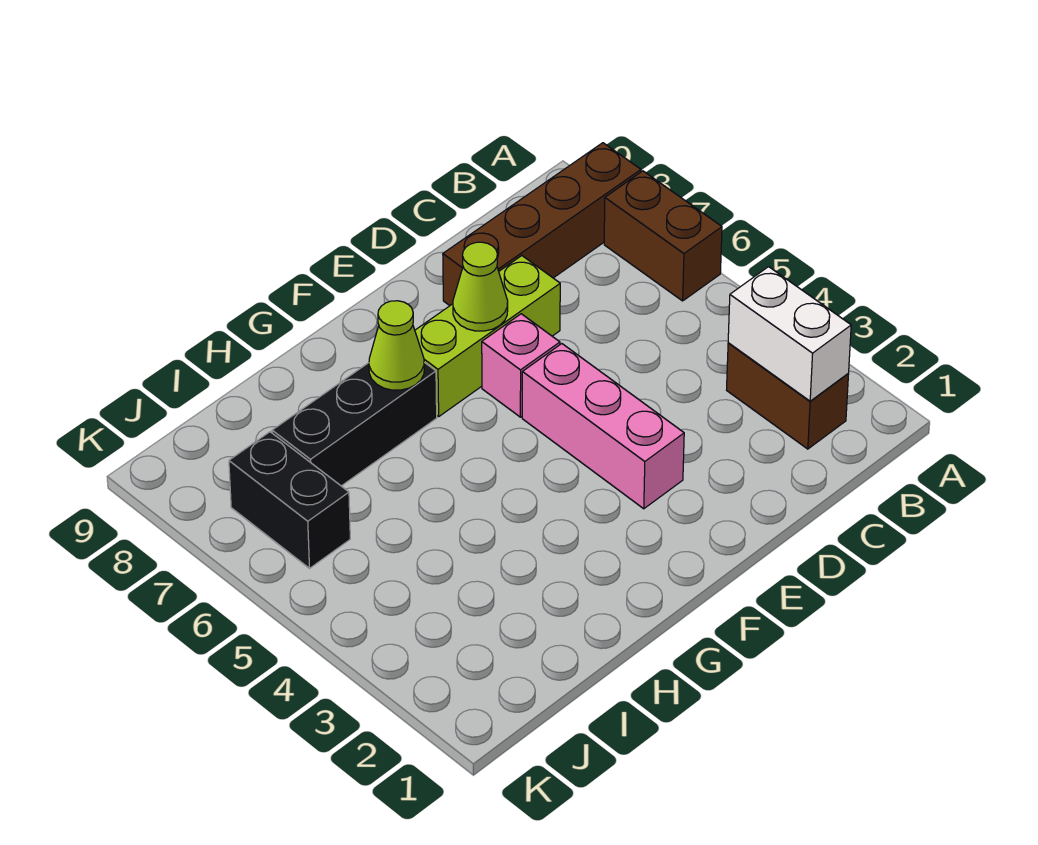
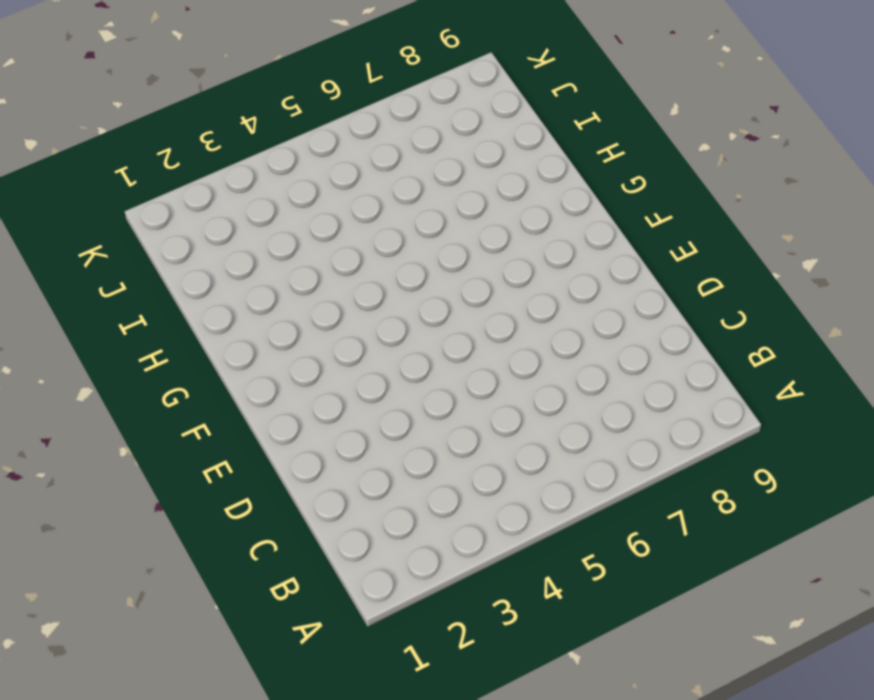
none -> brown 1x2 brick [604,171,722,301]
none -> brown 1x4 brick [443,143,641,306]

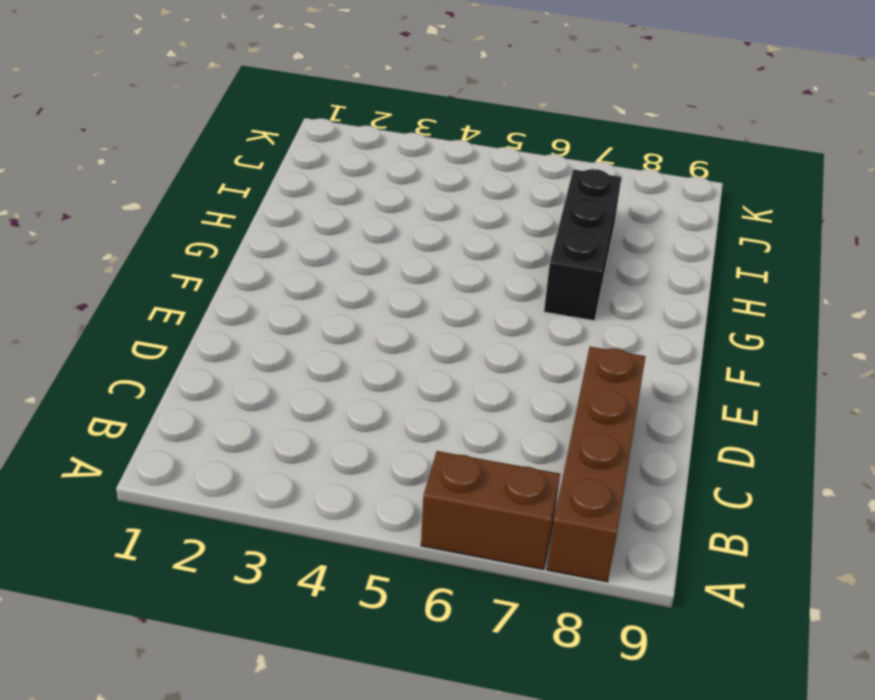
none -> brown 1x2 brick [727,343,849,449]
none -> lime 1x3 brick [415,256,560,417]

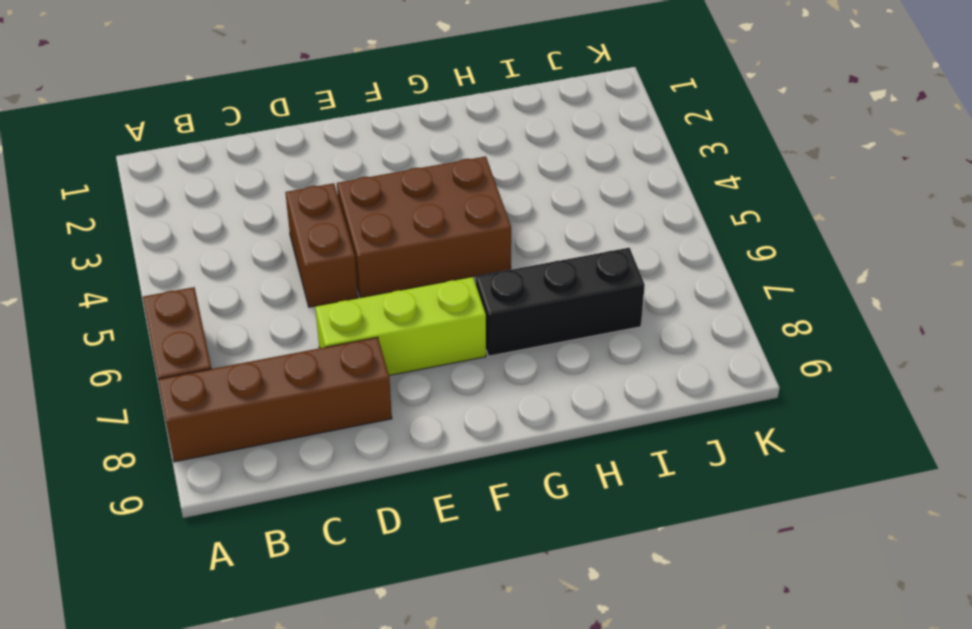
brown 1x2 brick [285,183,358,307] -> brown 1x2 brick moved to [727,343,849,449]
brown 2x3 brick [337,156,511,298] -> pink 1x3 brick [522,344,684,509]
none -> pink 1x1 brick [482,314,560,417]
none -> black 1x2 brick [229,432,350,568]

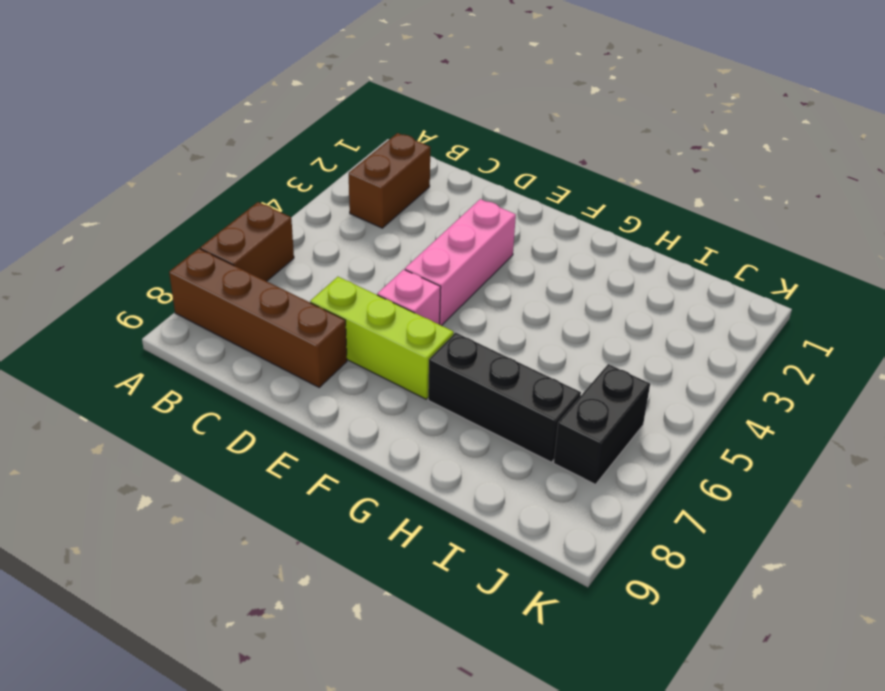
none -> white 1x2 brick [728,267,851,401]
none -> lime 1x1 cone [453,242,508,331]

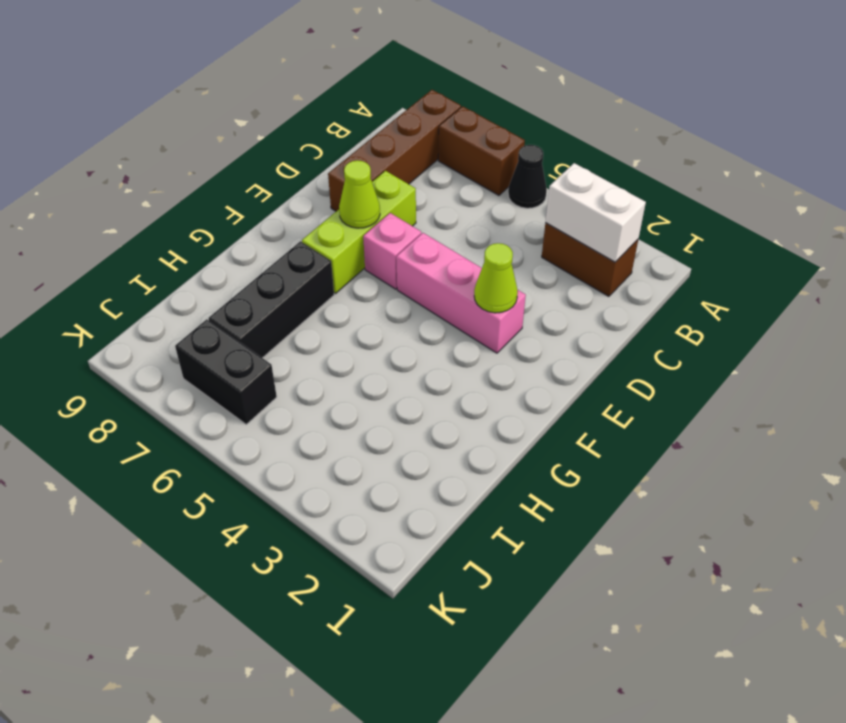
black 1x1 cone [508,145,547,208] -> none
lime 1x1 cone [474,243,518,313] -> lime 1x1 cone moved to [369,301,424,390]

